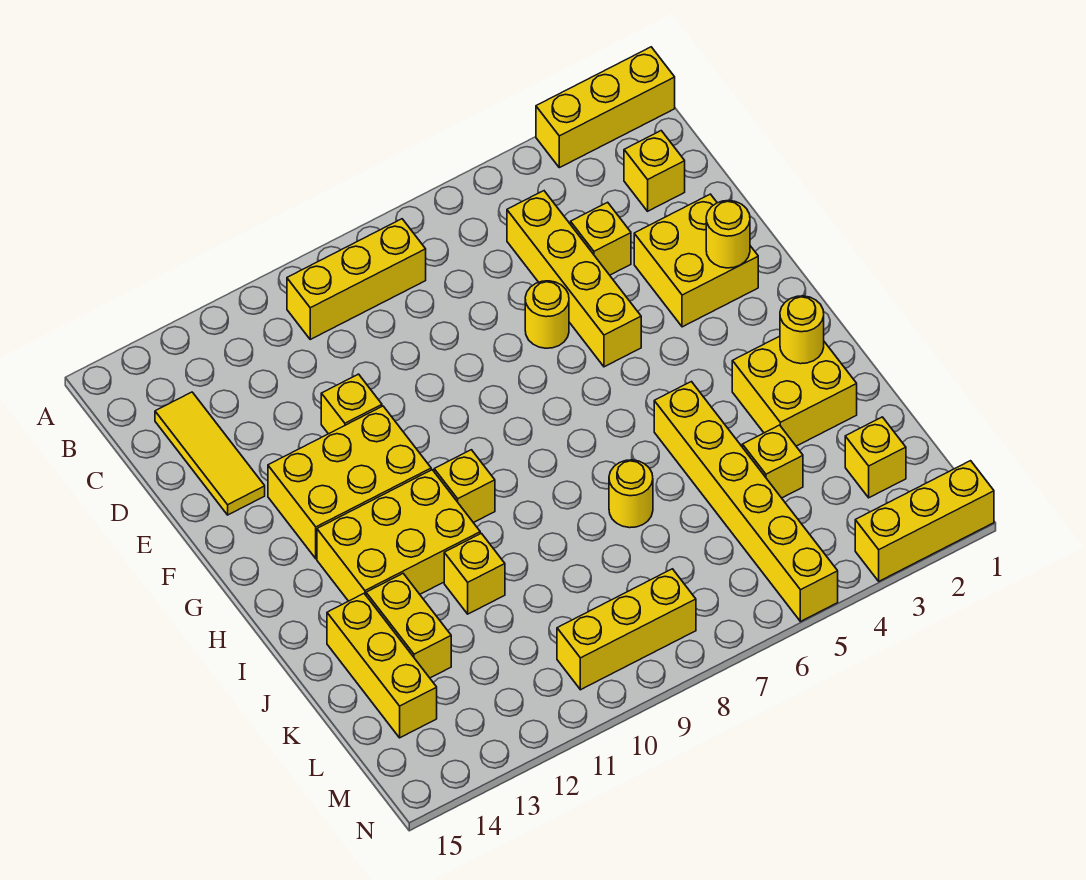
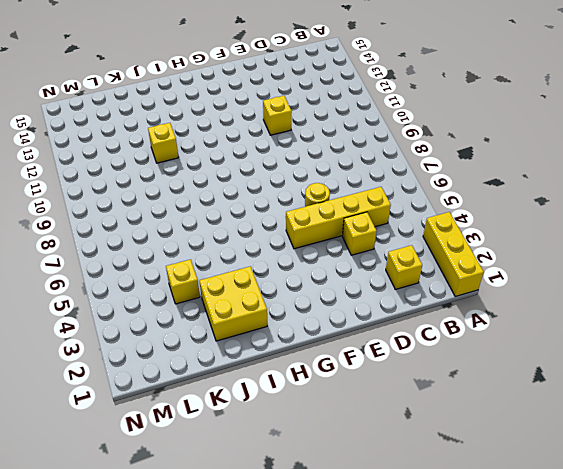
none -> yellow 1x3 brick [287,219,426,339]
none -> yellow 1x3 tile [155,392,265,515]
none -> yellow 2x2 brick [634,194,758,327]

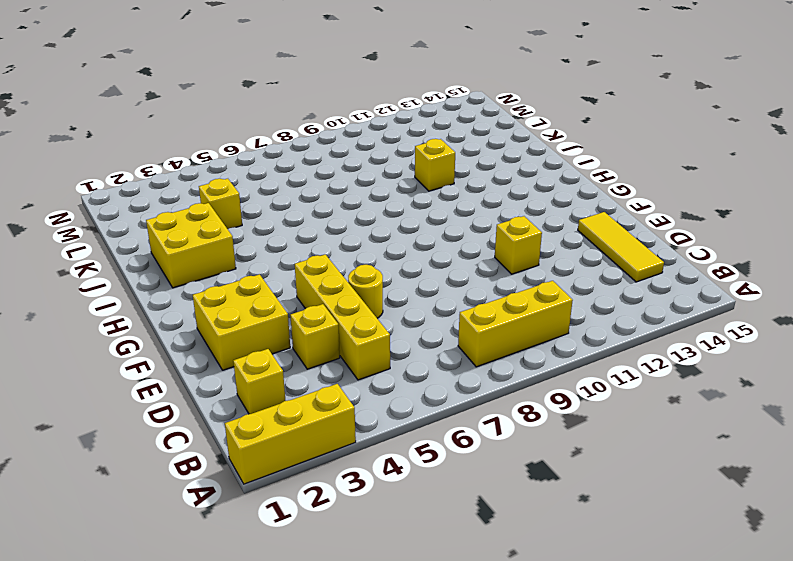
none -> yellow 2x3 brick [268,406,431,559]
none -> yellow 1x1 brick [434,450,495,523]
none -> yellow 2x3 brick [317,470,480,601]

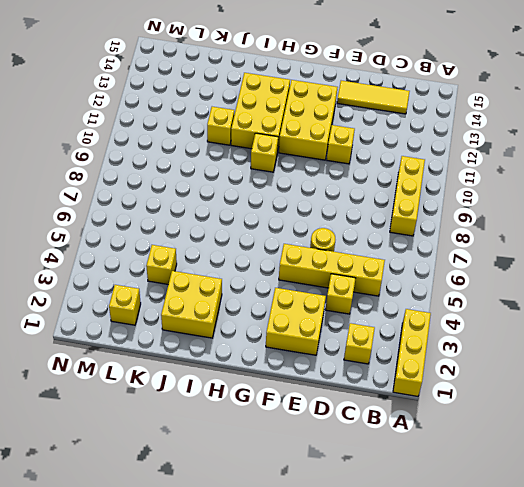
none -> yellow 1x6 brick [654,382,838,622]
none -> yellow 1x1 round brick [609,460,653,528]
none -> yellow 1x2 brick [366,574,451,678]

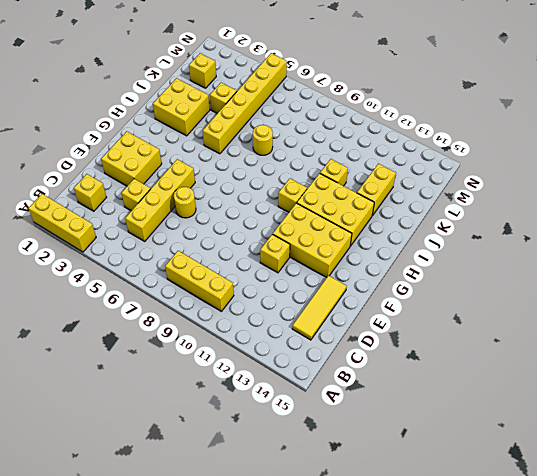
none -> yellow 1x3 brick [327,594,437,738]
none -> yellow 1x3 brick [557,569,696,690]
none -> yellow 1x3 brick [855,461,994,581]

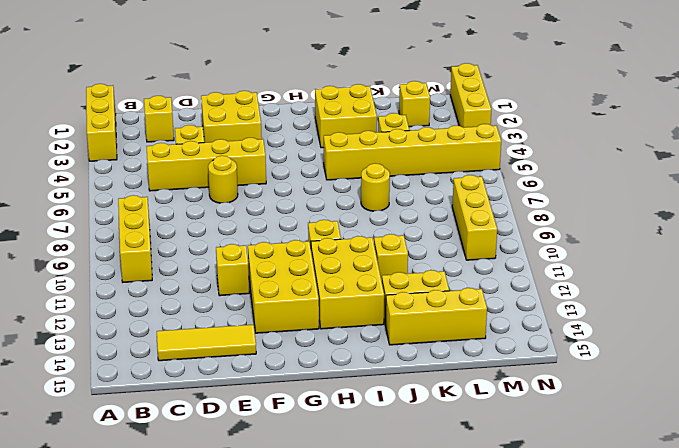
none -> yellow 1x1 round brick [706,201,750,268]
none -> yellow 1x1 round brick [780,296,824,364]

